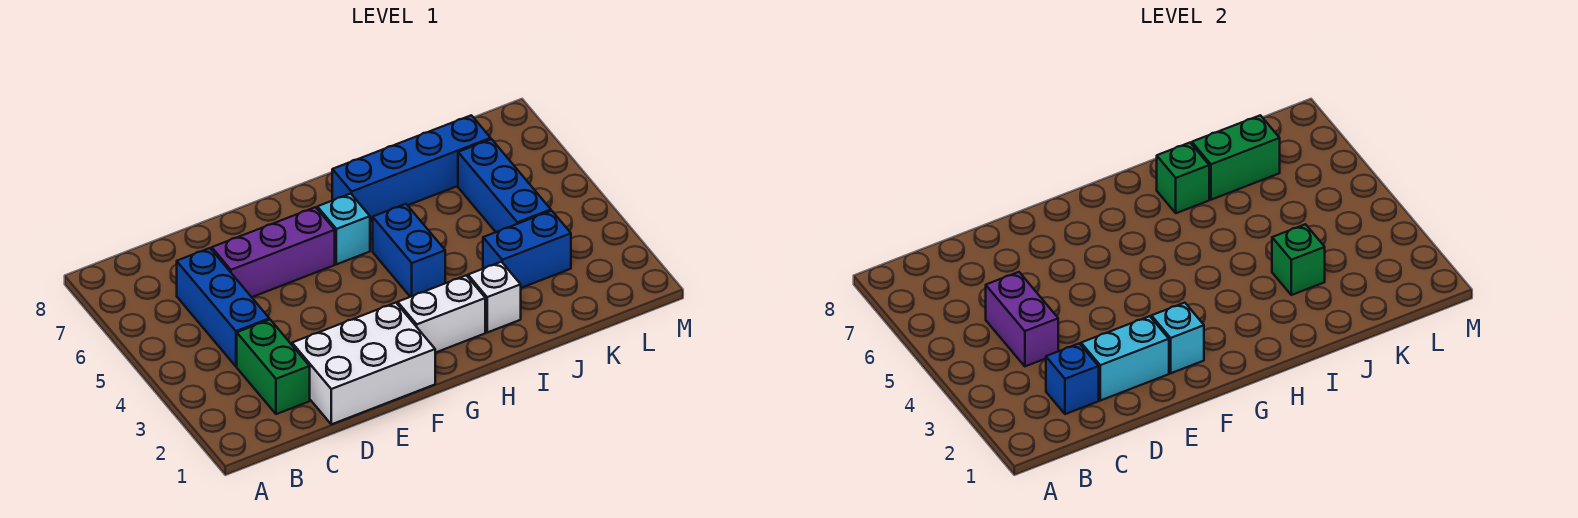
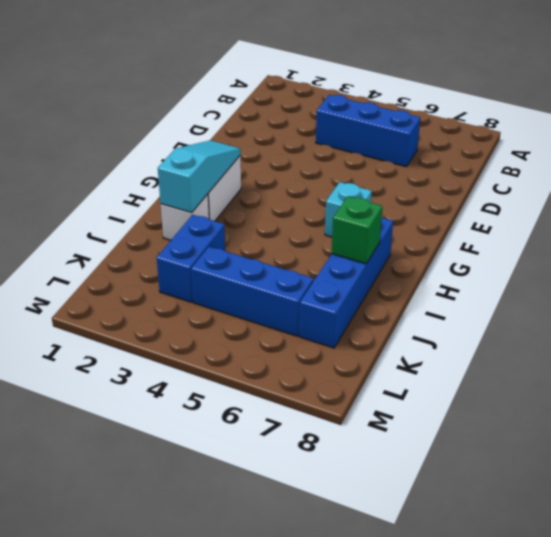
cyan 1x3 slope [158,140,240,213] -> none
none -> green 1x2 brick [237,320,310,414]
none -> white 2x3 brick [292,303,435,424]
none -> purple 1x3 brick [212,207,335,297]

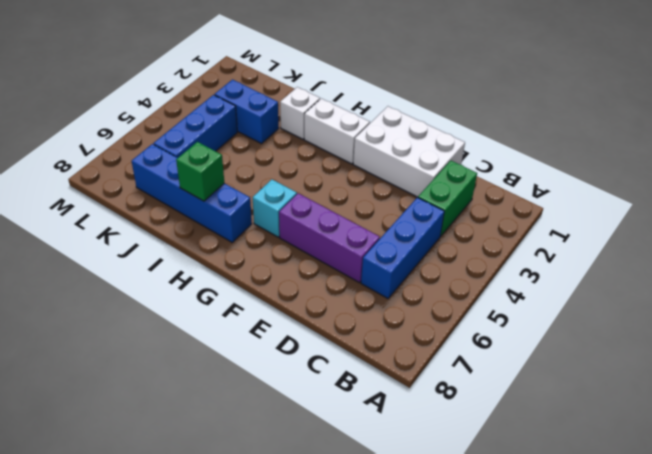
none -> blue 1x2 brick [373,204,445,297]
none -> blue 1x1 brick [1046,343,1099,414]
none -> purple 1x2 brick [986,272,1058,366]

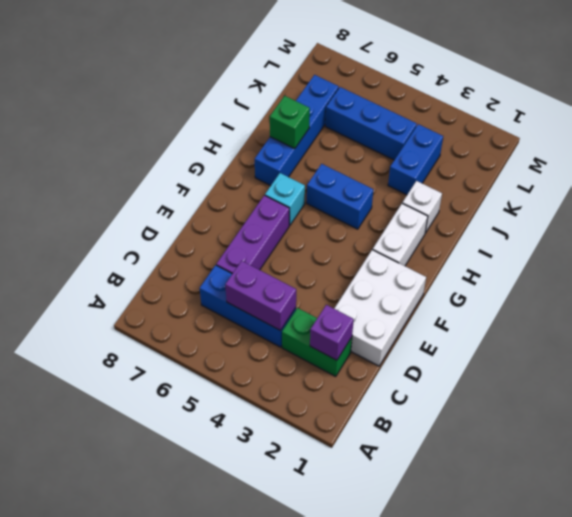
purple 1x1 brick [310,305,354,360] -> blue 1x1 brick [1046,343,1099,414]
none -> cyan 1x2 brick [1081,316,1169,401]
none -> cyan 1x1 brick [1151,303,1204,373]
none -> green 1x1 brick [1272,224,1325,295]

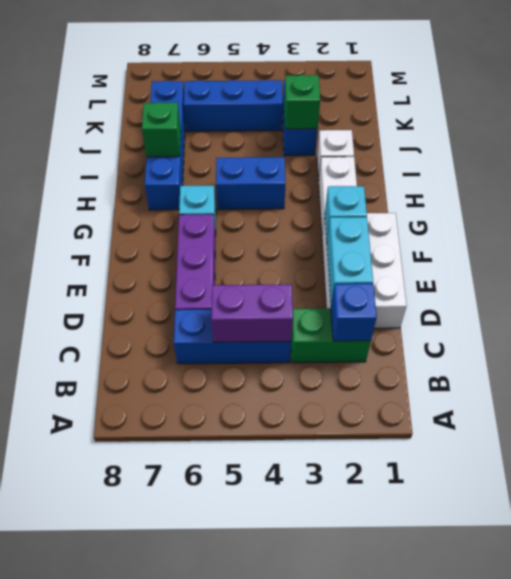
none -> green 1x2 brick [1192,115,1280,200]

